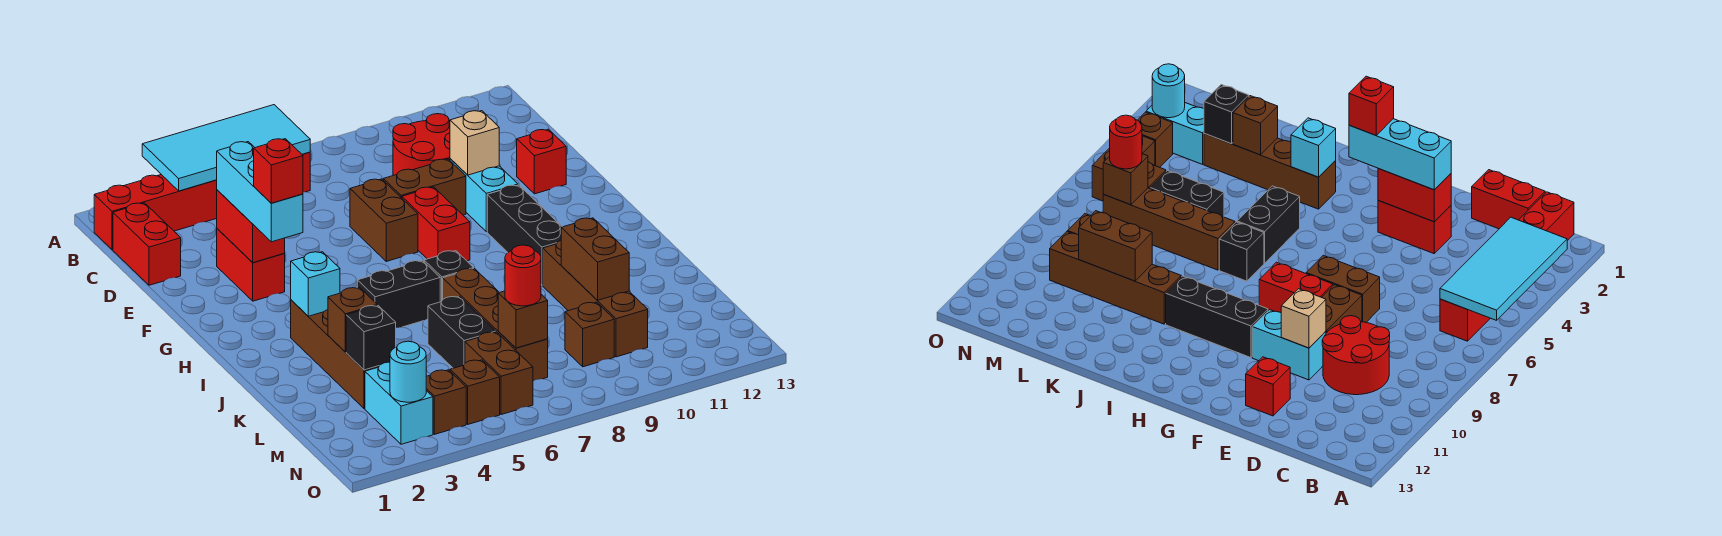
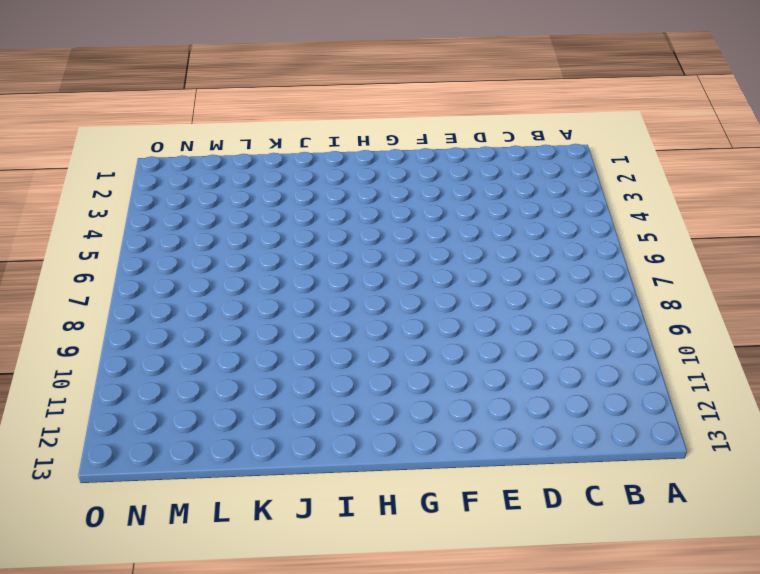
none -> red 1x6 brick [94,152,310,250]
none -> red 1x2 brick [113,203,181,285]
none -> red 2x2 round brick [393,114,450,175]
none -> red 1x2 brick [217,229,285,301]

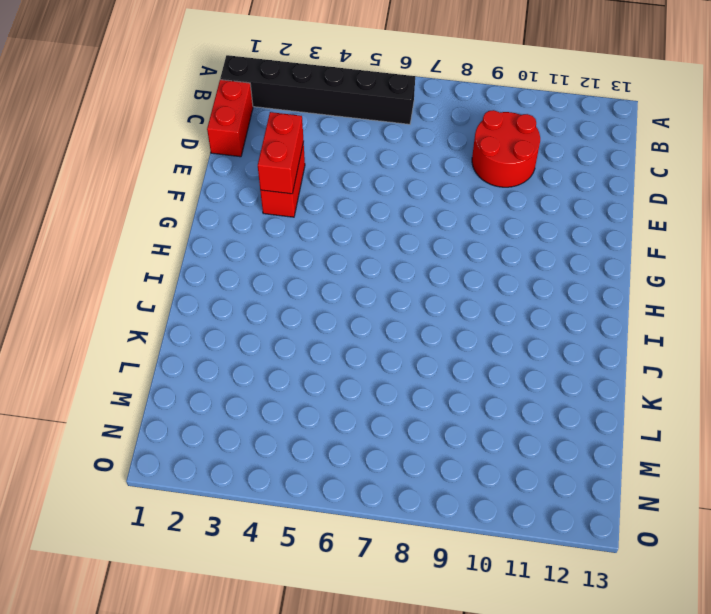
black 1x6 brick [220,55,415,124] -> red 1x6 brick [94,152,310,250]
none -> brown 1x2 brick [350,179,418,261]
none -> brown 1x2 brick [383,159,466,215]
none -> cyan 1x2 brick [450,159,518,232]
none -> red 1x1 brick [517,129,566,194]

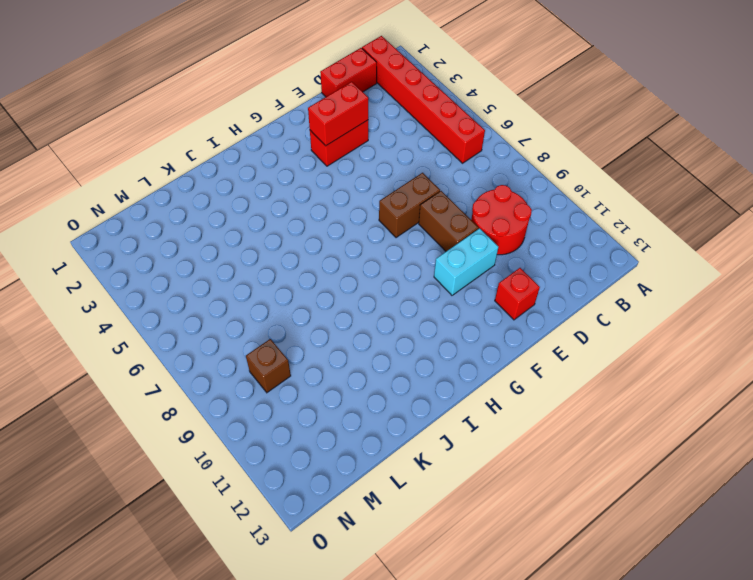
none -> red 1x2 brick [402,187,470,261]
none -> black 1x3 brick [487,185,562,285]
none -> brown 1x4 brick [291,300,379,409]
none -> black 1x2 brick [357,261,440,328]

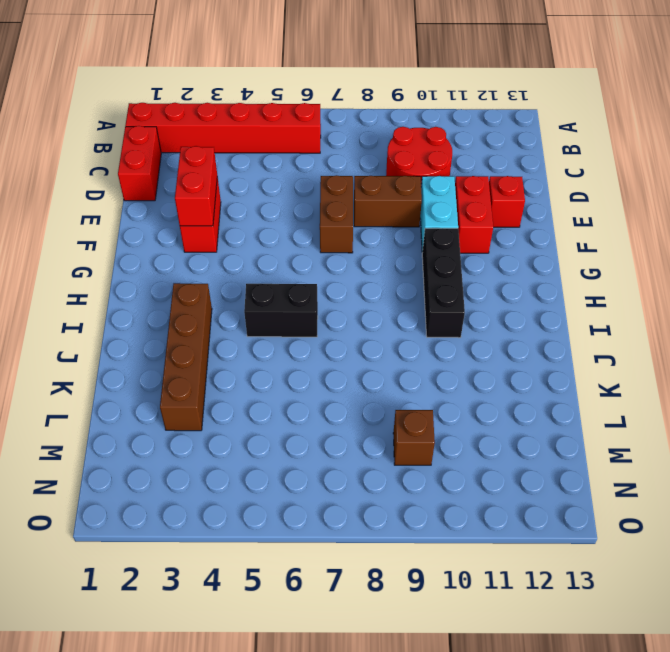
red 1x2 brick [455,176,493,253] -> red 1x2 brick moved to [402,187,470,261]
none -> black 1x1 brick [424,251,474,302]
none -> brown 1x4 brick [443,268,548,381]
none -> brown 1x4 brick [543,240,648,357]
none -> black 1x2 brick [428,296,496,368]

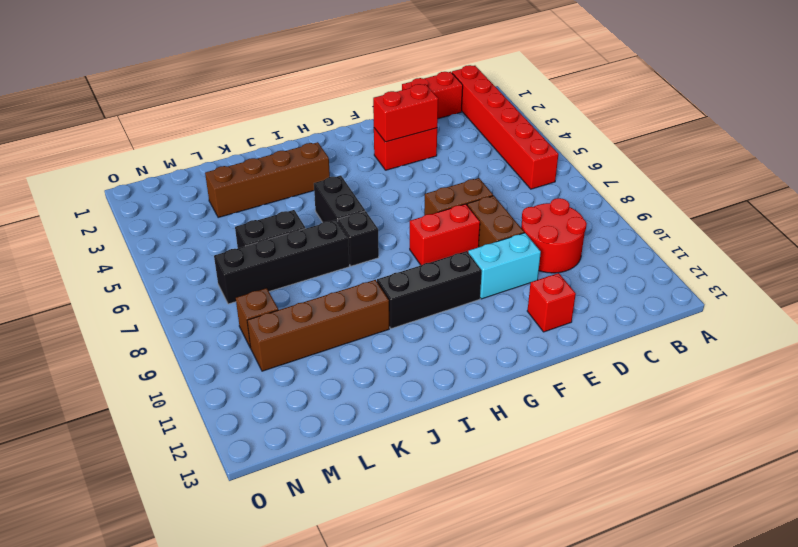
black 1x4 brick [214,220,349,304] -> brown 1x4 brick [443,268,548,381]
none -> cyan 1x2 brick [365,362,433,444]
none -> brown 1x2 brick [465,332,533,415]
none -> brown 1x1 brick [426,370,466,434]
none -> brown 1x1 brick [450,360,500,424]

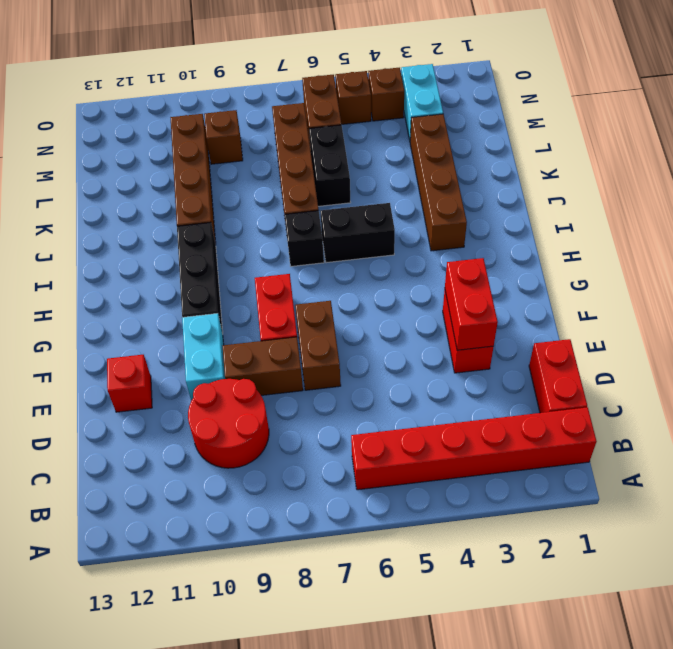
none -> cyan 2x4 tile [142,105,310,191]
none -> tan 1x1 brick [450,111,499,175]
none -> cyan 1x1 brick [291,252,340,316]
none -> brown 1x1 brick [328,288,377,352]

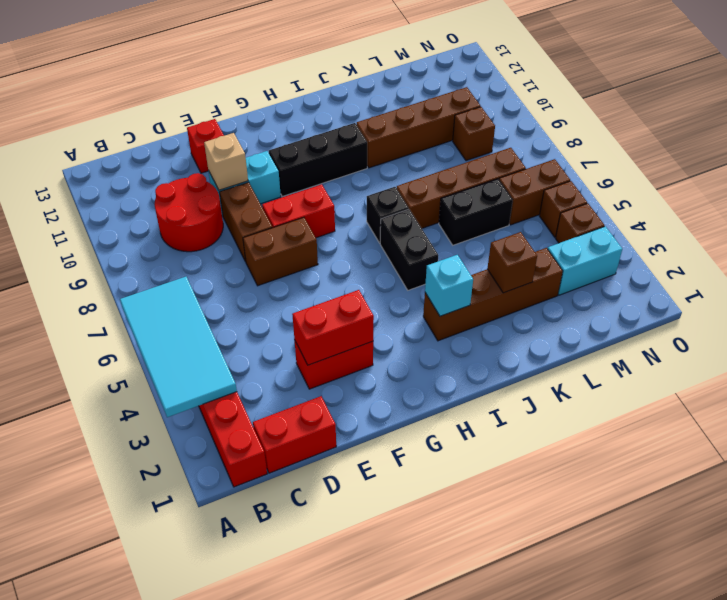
none -> brown 1x2 brick [561,218,629,300]
none -> black 1x1 brick [346,305,396,370]
none -> brown 1x1 brick [498,291,548,348]
none -> cyan 1x1 round brick [390,341,426,402]

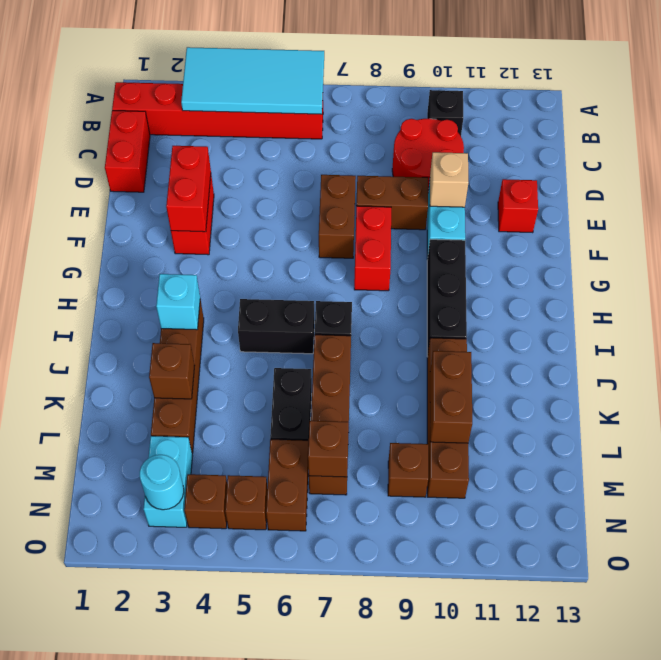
black 1x1 brick [427,90,463,136] -> black 1x1 brick moved to [346,305,396,370]
none -> cyan 1x3 brick [217,142,303,242]
none -> red 1x1 round brick [505,245,541,306]
none -> red 1x1 brick [254,139,303,203]

